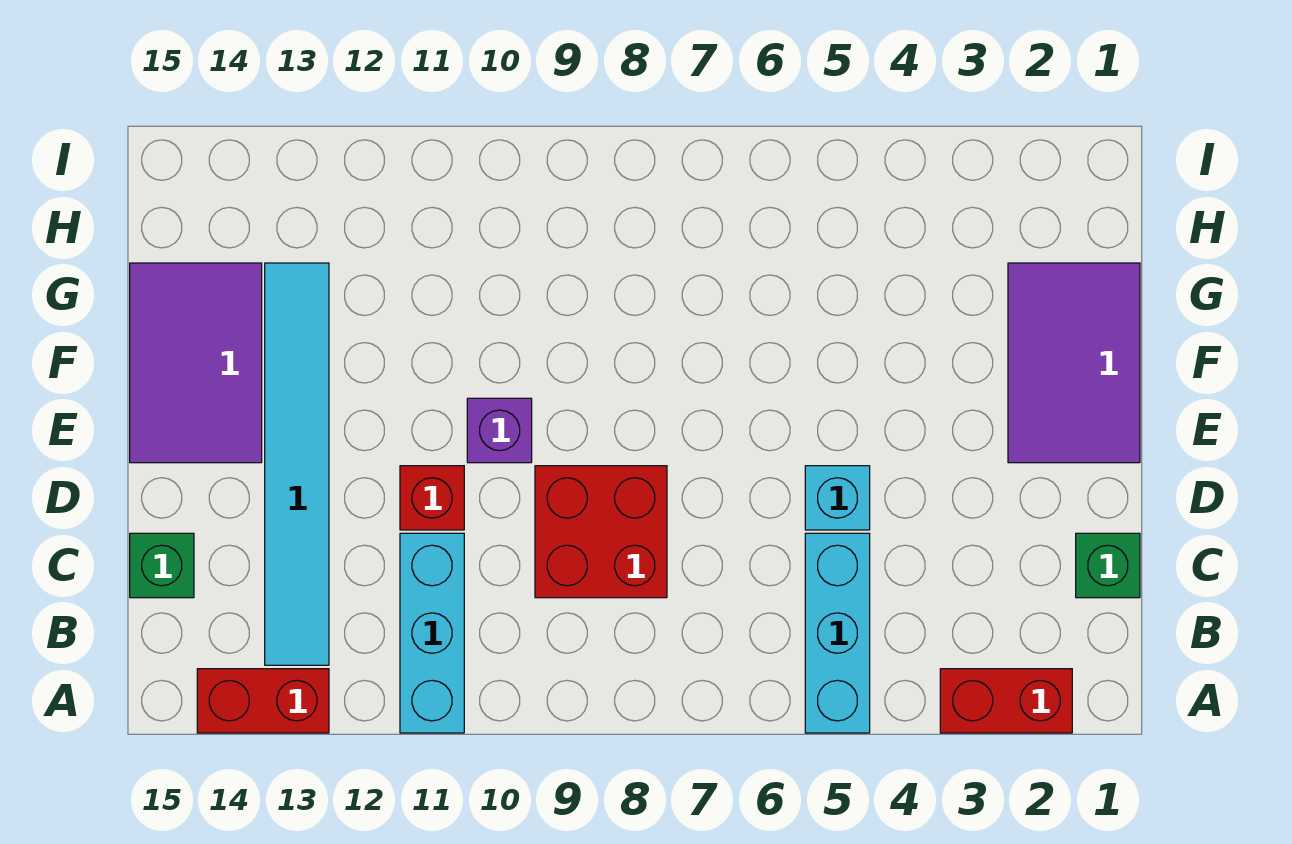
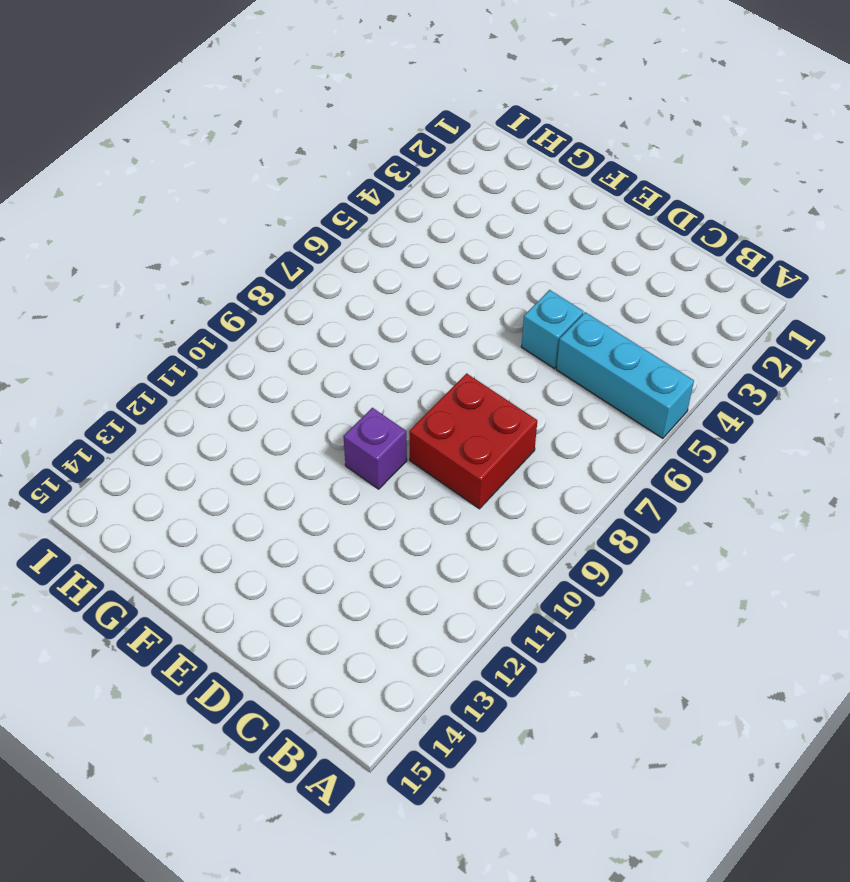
none -> red 1x2 brick [940,669,1072,733]
none -> cyan 1x3 brick [400,533,464,733]
none -> red 1x2 brick [197,669,329,733]

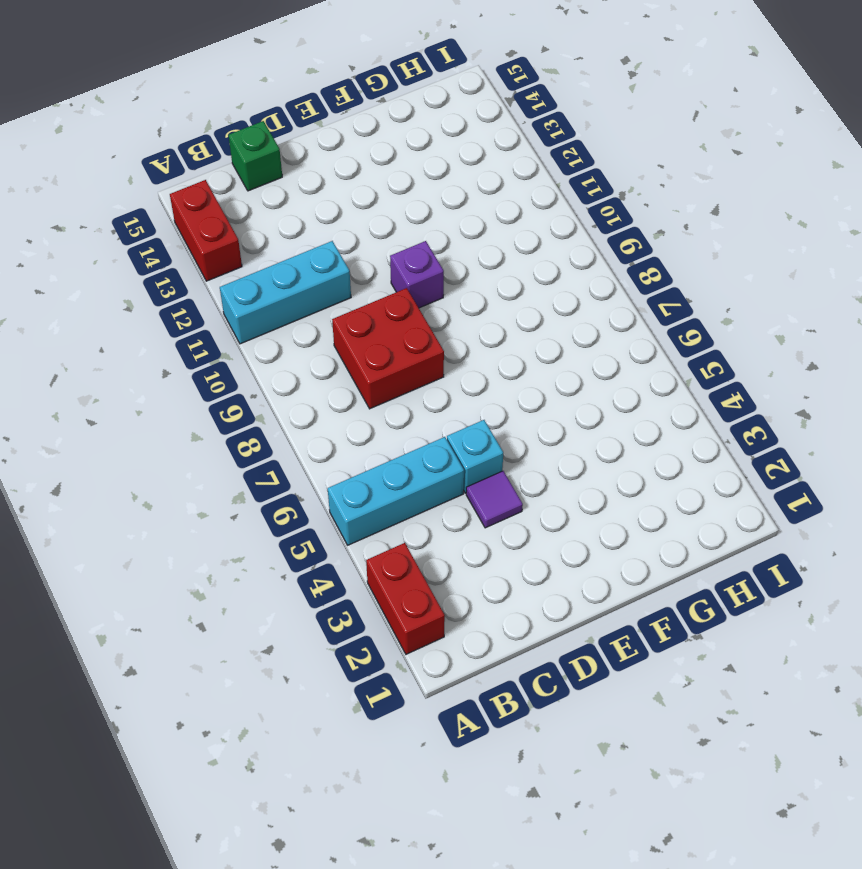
purple 1x1 tile [466,471,523,528] -> none
none -> cyan 1x6 tile [265,263,329,665]
none -> green 1x1 brick [1076,533,1140,598]
none -> red 1x1 brick [400,466,464,530]

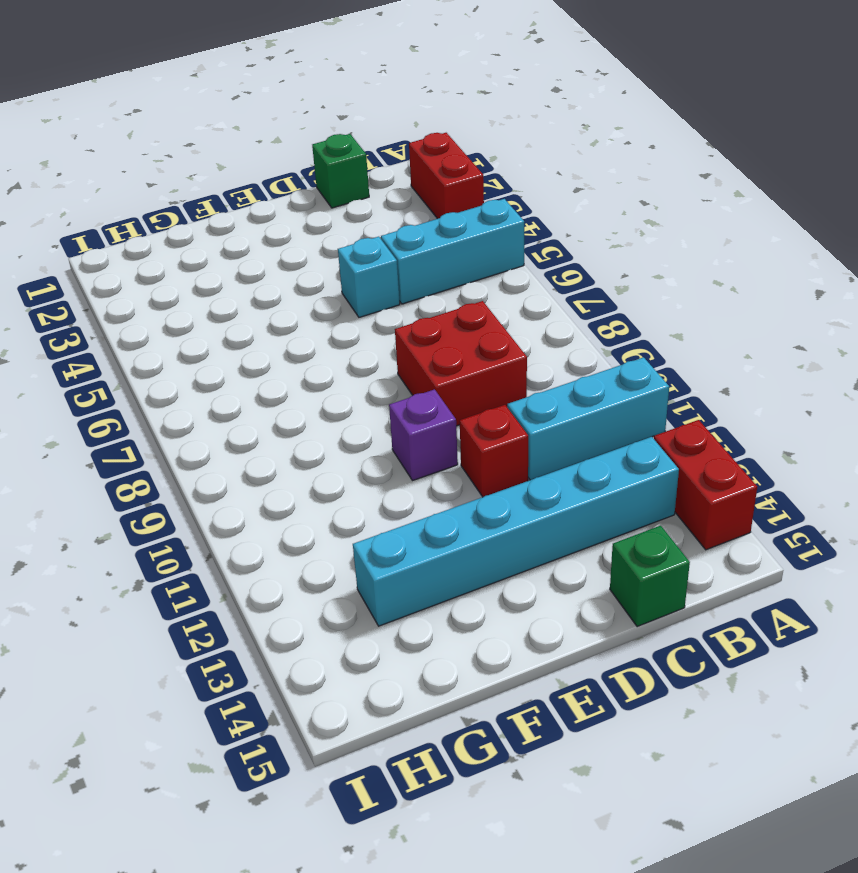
cyan 1x6 brick [353,437,679,626] -> cyan 1x6 tile [265,263,329,665]
none -> purple 2x3 tile [1008,263,1140,463]
none -> purple 2x3 tile [130,263,262,463]

